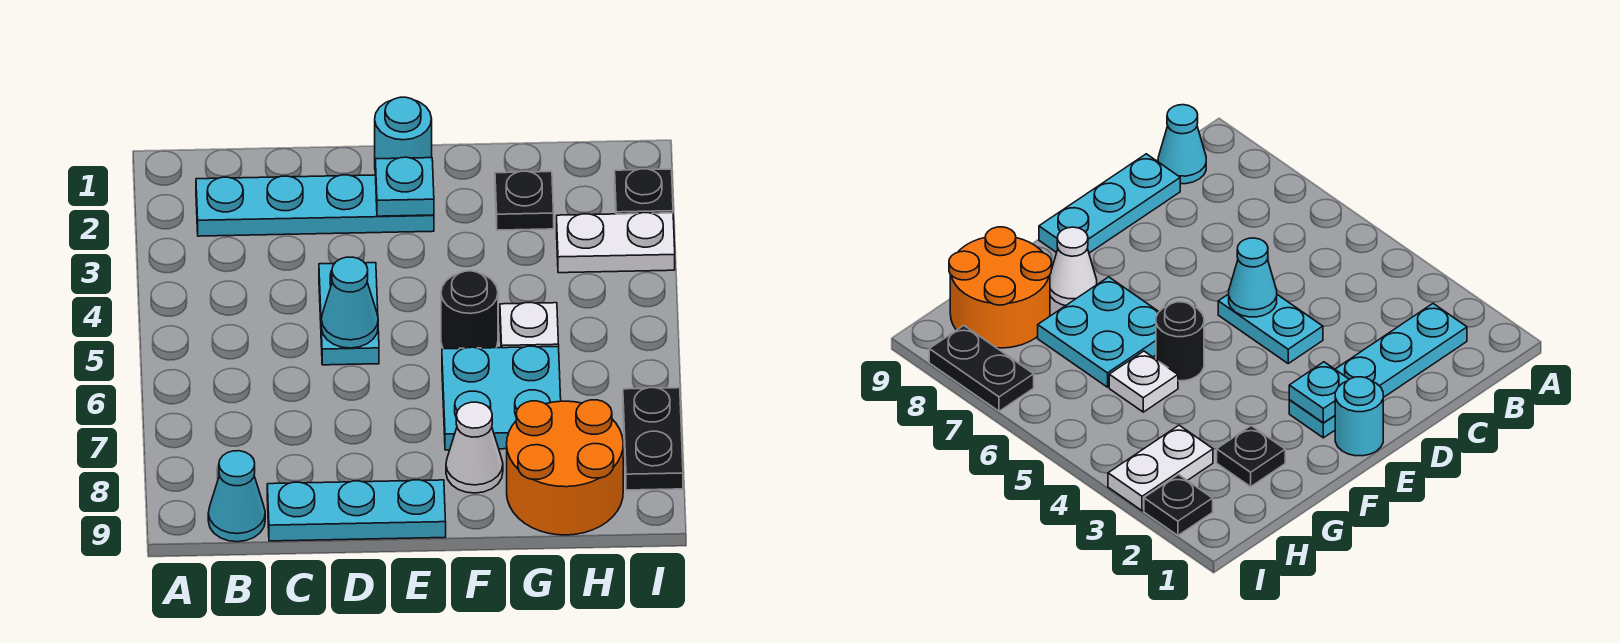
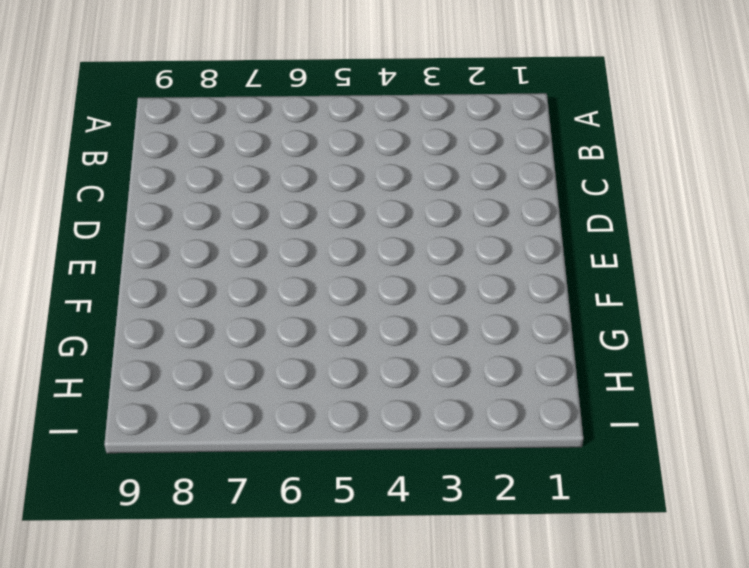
none -> cyan 1x4 plate [196,175,434,236]
none -> cyan 1x1 cone [208,451,265,542]
none -> cyan 1x3 plate [267,480,446,541]

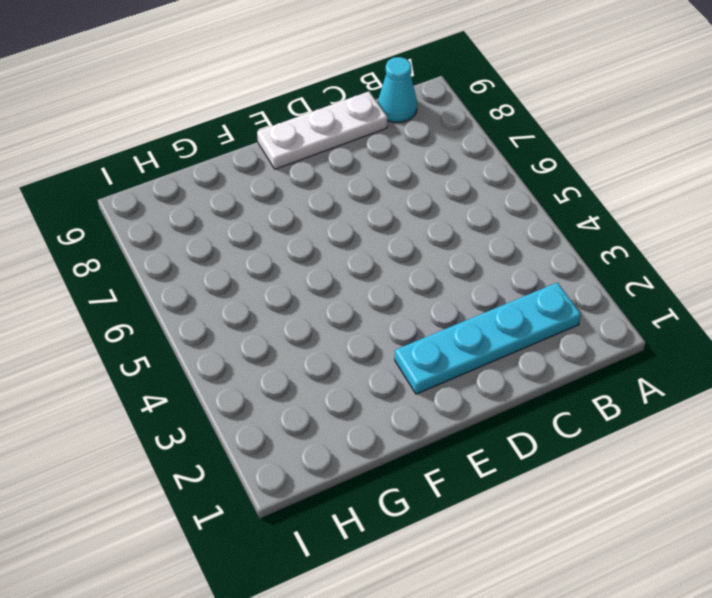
white 1x3 plate [257,91,387,169] -> cyan 1x3 plate [267,480,446,541]
none -> cyan 1x2 plate [319,263,379,365]
none -> cyan 1x1 round brick [375,97,432,159]
none -> black 1x1 round brick [441,271,498,349]

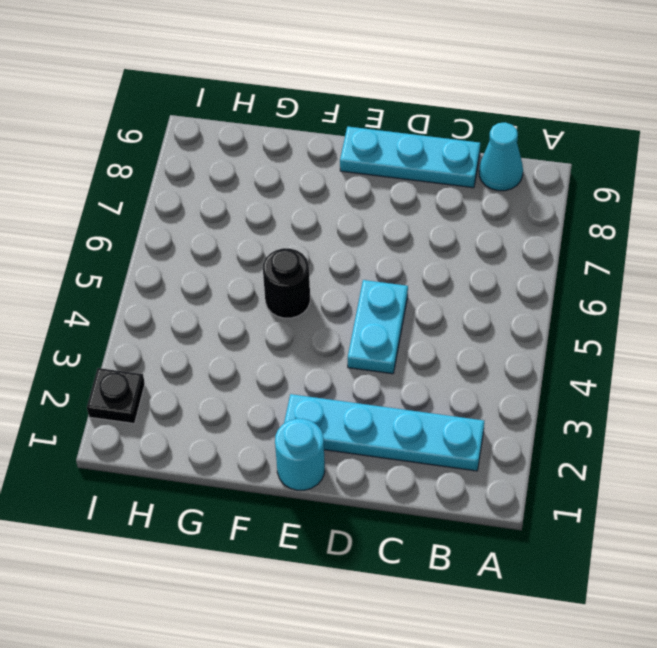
none -> cyan 2x2 plate [442,346,561,450]
none -> white 1x1 cone [446,402,503,493]
none -> black 1x1 plate [495,171,554,230]

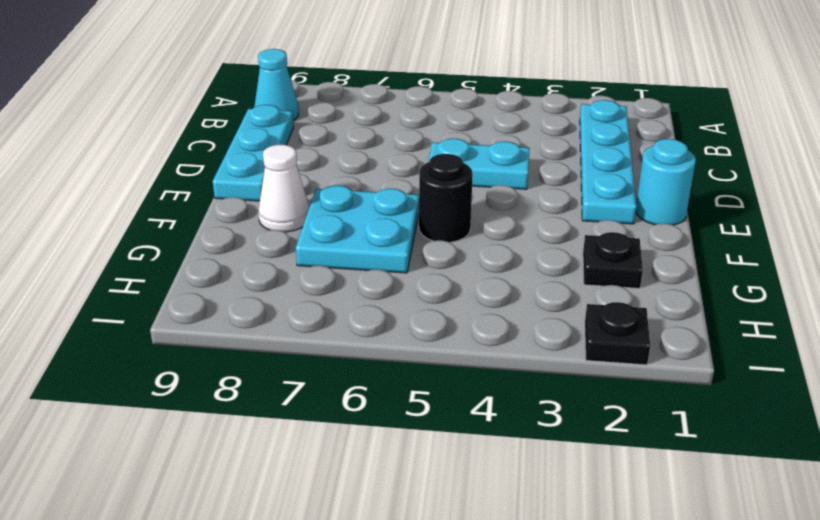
none -> white 1x1 plate [500,303,559,348]
none -> orange 2x2 round brick [507,400,623,535]
none -> white 1x2 plate [557,213,675,273]

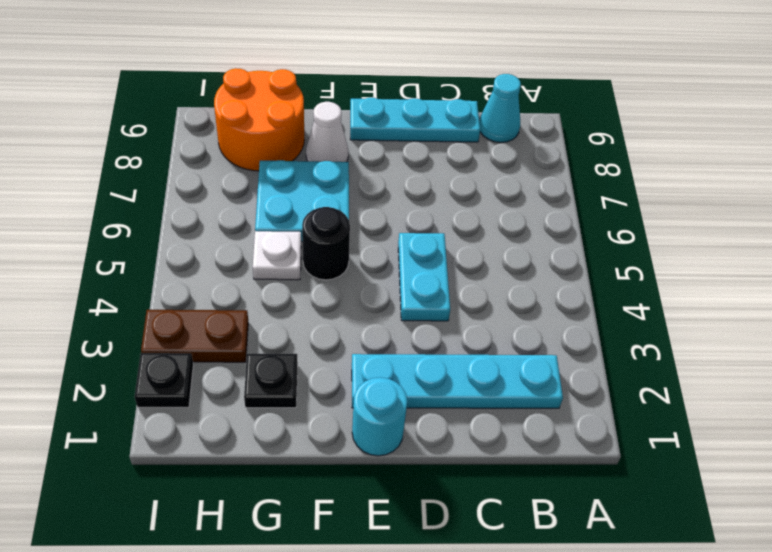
brown 1x2 plate [141,310,248,362] -> white 1x2 plate [557,213,675,273]
none -> black 1x2 plate [623,388,683,490]
none -> cyan 1x1 cone [321,257,378,348]
none -> cyan 1x1 plate [375,157,434,216]

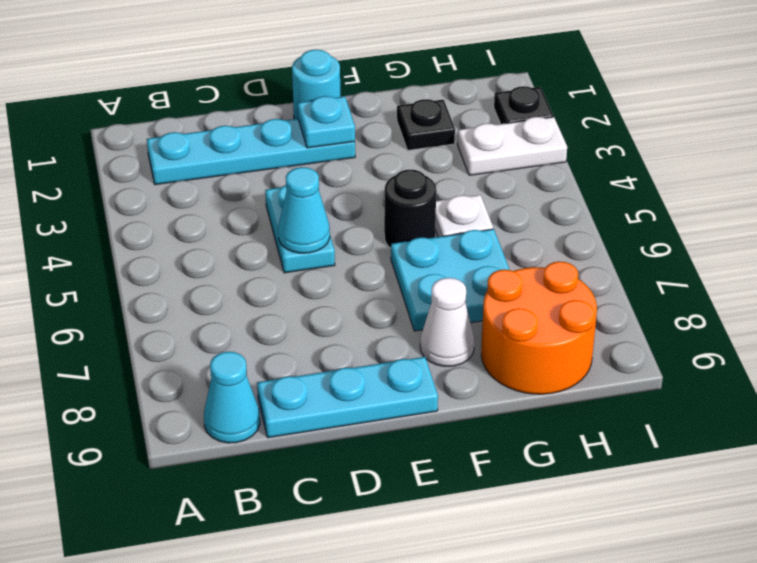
none -> black 1x2 plate [623,388,683,490]

